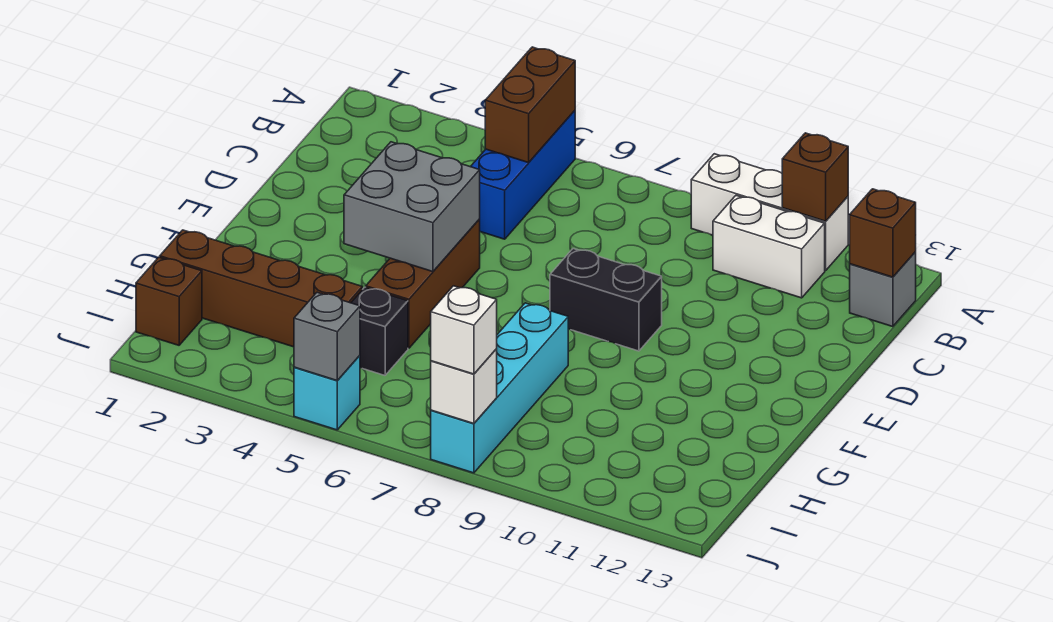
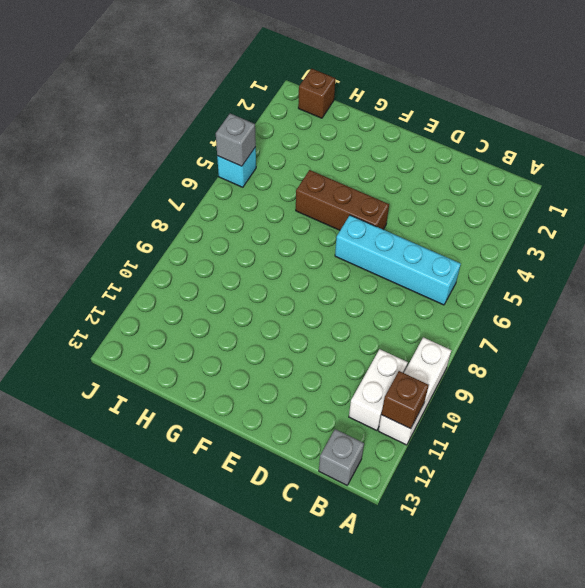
cyan 1x4 brick [335,215,461,305] -> cyan 1x4 brick moved to [431,303,568,473]
none -> blue 1x3 brick [471,111,575,239]
none -> black 1x2 brick [550,249,662,351]
none -> brown 1x4 brick [160,230,362,347]

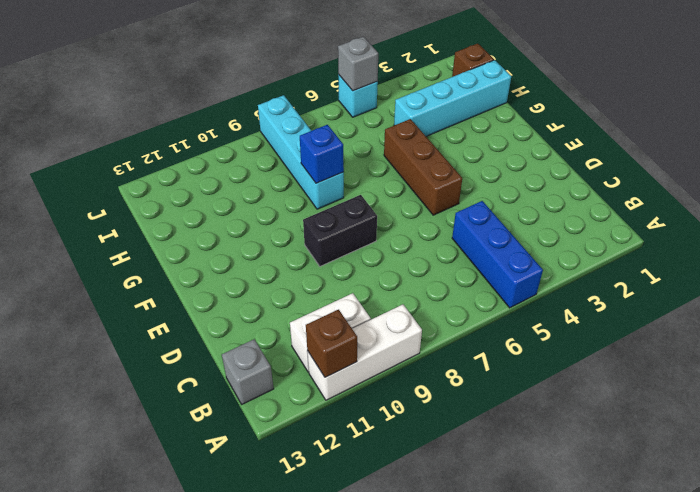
blue 1x1 brick [300,125,344,183] -> none
cyan 1x4 brick [394,60,511,136] -> brown 1x4 brick [160,230,362,347]
none -> black 1x1 brick [351,287,408,375]
none -> brown 1x2 brick [485,47,575,163]
none -> brown 1x1 brick [850,189,916,277]

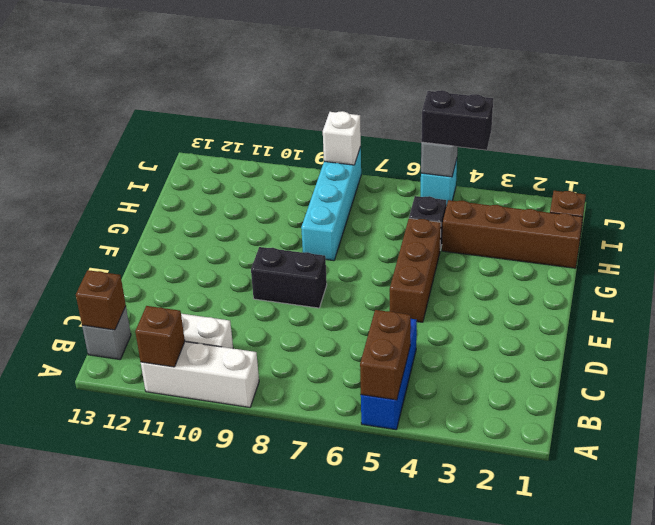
black 1x2 brick [421,90,493,150] -> none
none -> grey 2x2 brick [344,142,480,272]
none -> white 1x1 brick [431,286,497,374]

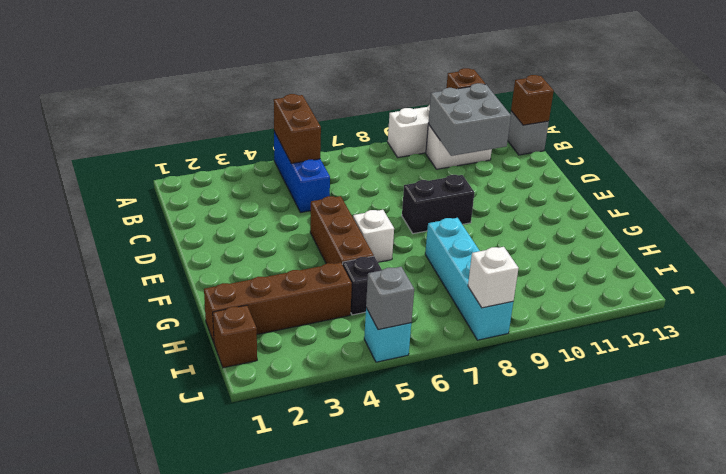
grey 2x2 brick [428,83,511,156] -> grey 2x2 brick moved to [344,142,480,272]
white 1x1 brick [353,210,394,262] -> white 1x1 brick moved to [431,286,497,374]

